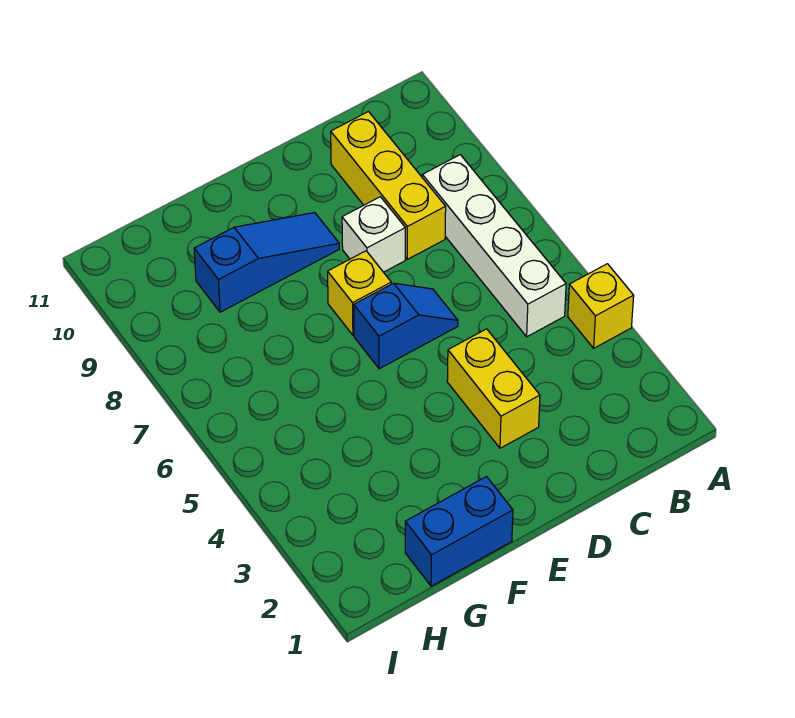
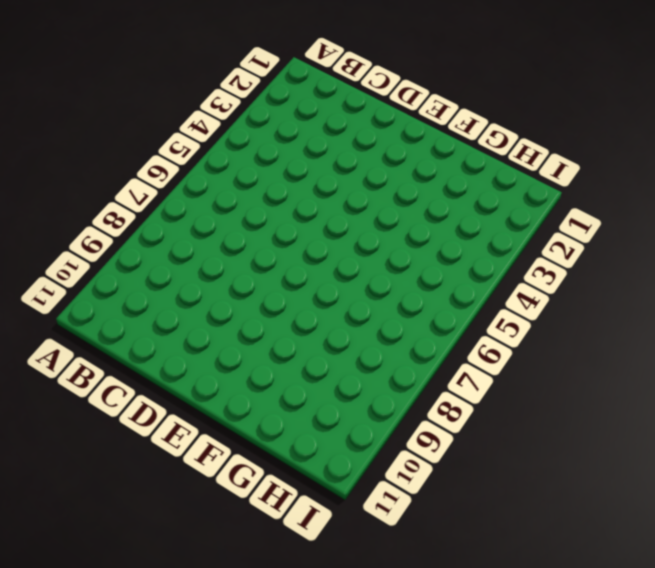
none -> yellow 1x1 brick [568,264,634,348]
none -> white 1x4 brick [422,155,566,337]

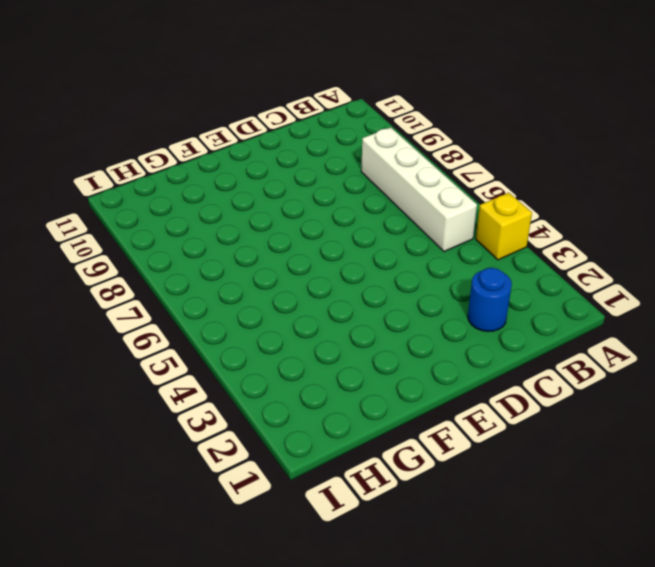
blue 1x1 round brick [468,268,512,332] -> none
none -> yellow 1x3 brick [331,112,446,259]
none -> yellow 1x2 brick [447,329,540,448]

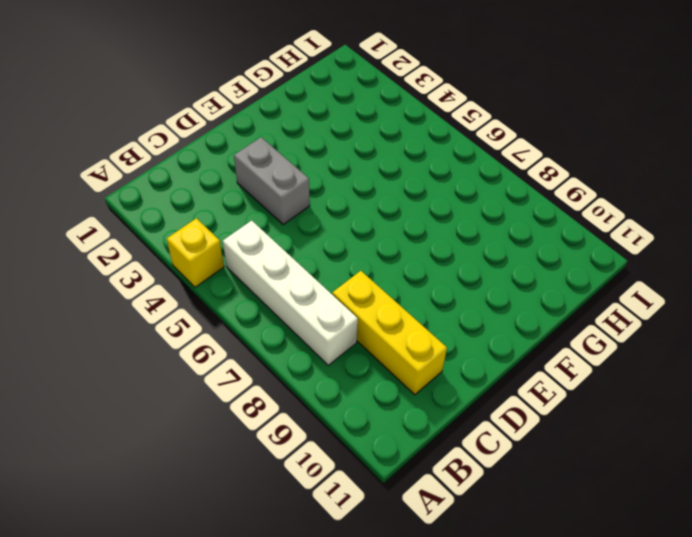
grey 1x2 brick [234,137,310,224] -> yellow 1x2 brick [447,329,540,448]
none -> blue 1x2 slope [354,283,458,369]
none -> white 1x1 brick [342,197,405,272]

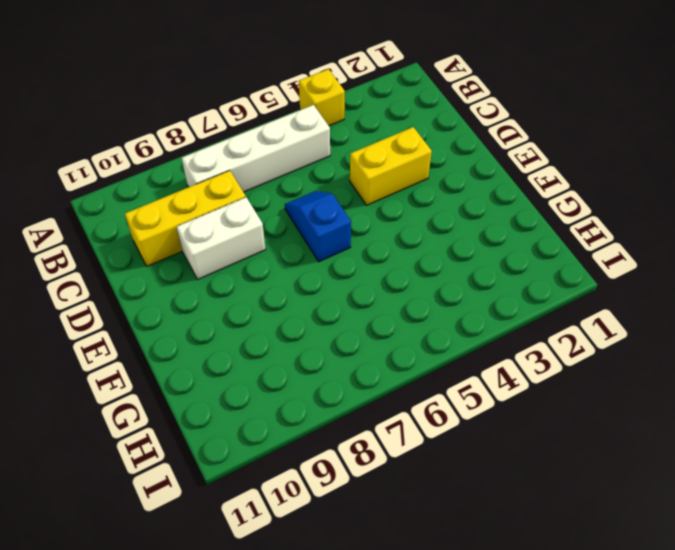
white 1x2 brick [177,197,266,279] -> white 1x1 brick [342,197,405,272]
none -> yellow 1x1 brick [328,251,391,335]
none -> blue 1x3 slope [194,213,339,312]

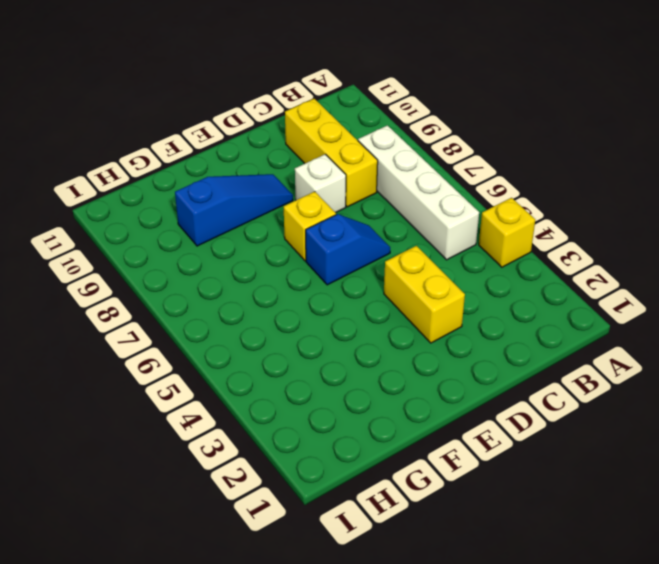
none -> blue 1x2 brick [405,477,513,586]

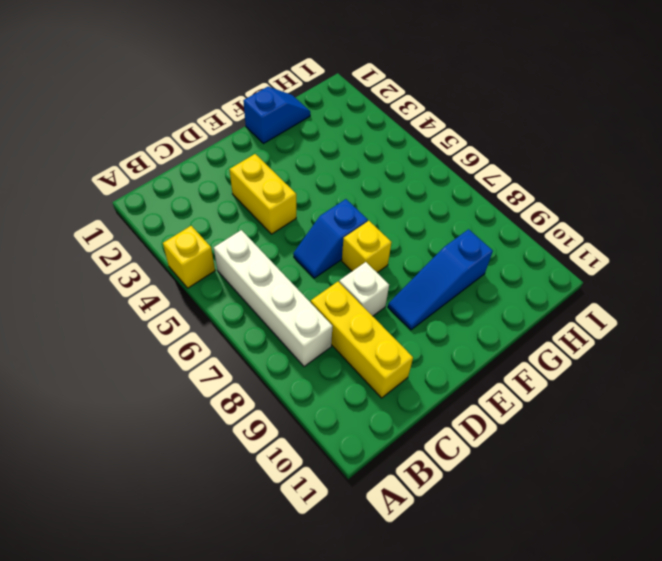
blue 1x2 slope [243,87,310,144] -> blue 1x2 brick [405,477,513,586]

